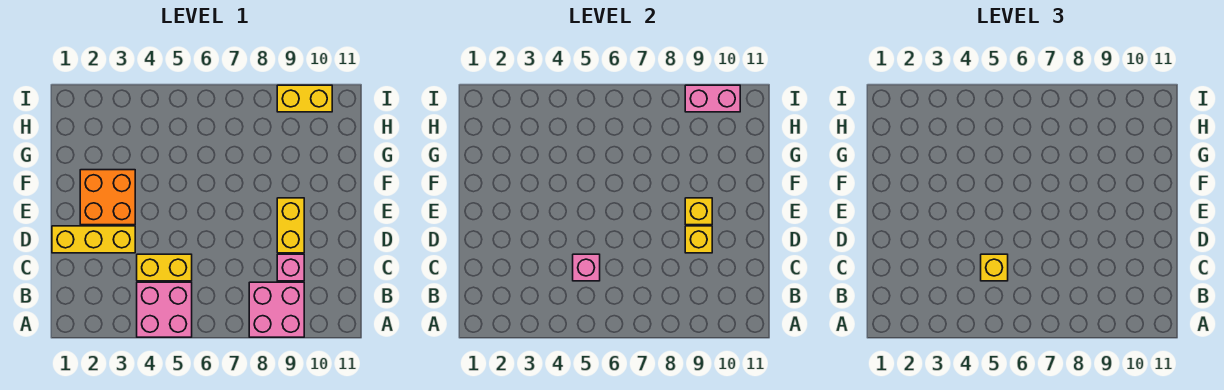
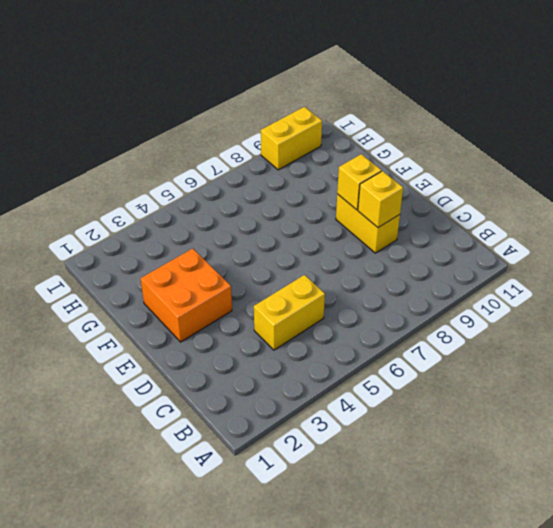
none -> pink 2x2 brick [137,282,192,337]
none -> pink 2x2 brick [249,282,304,337]
none -> pink 1x1 brick [277,254,304,281]

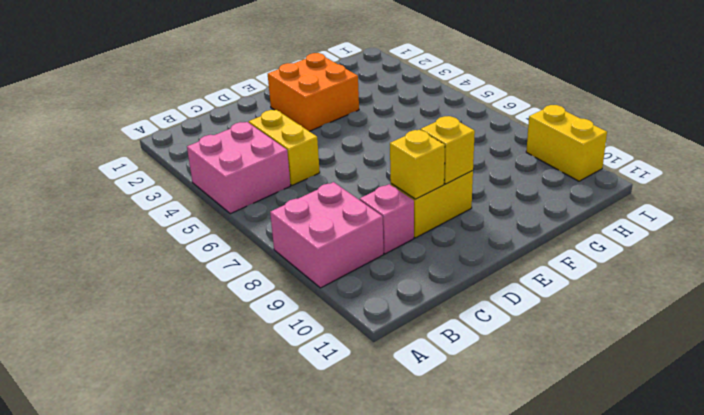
none -> yellow 1x3 brick [52,226,135,253]
none -> pink 1x1 brick [573,254,600,281]
none -> pink 1x2 brick [685,85,740,112]

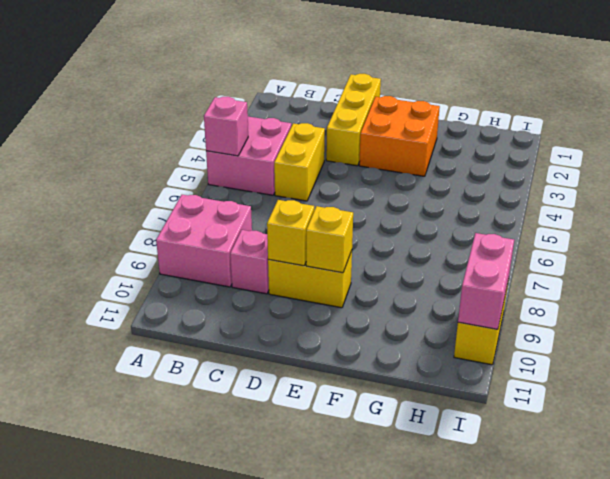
pink 1x1 brick [204,97,248,156] -> pink 1x1 brick moved to [573,254,600,281]
none -> yellow 1x1 brick [981,254,1008,281]

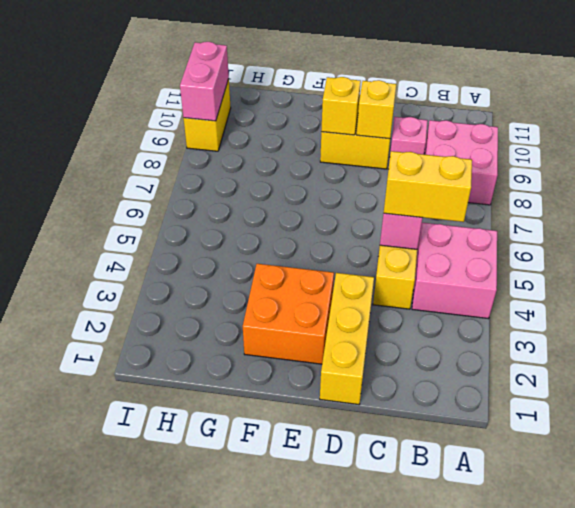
yellow 1x2 brick [384,151,472,222] -> yellow 1x1 brick [981,254,1008,281]

